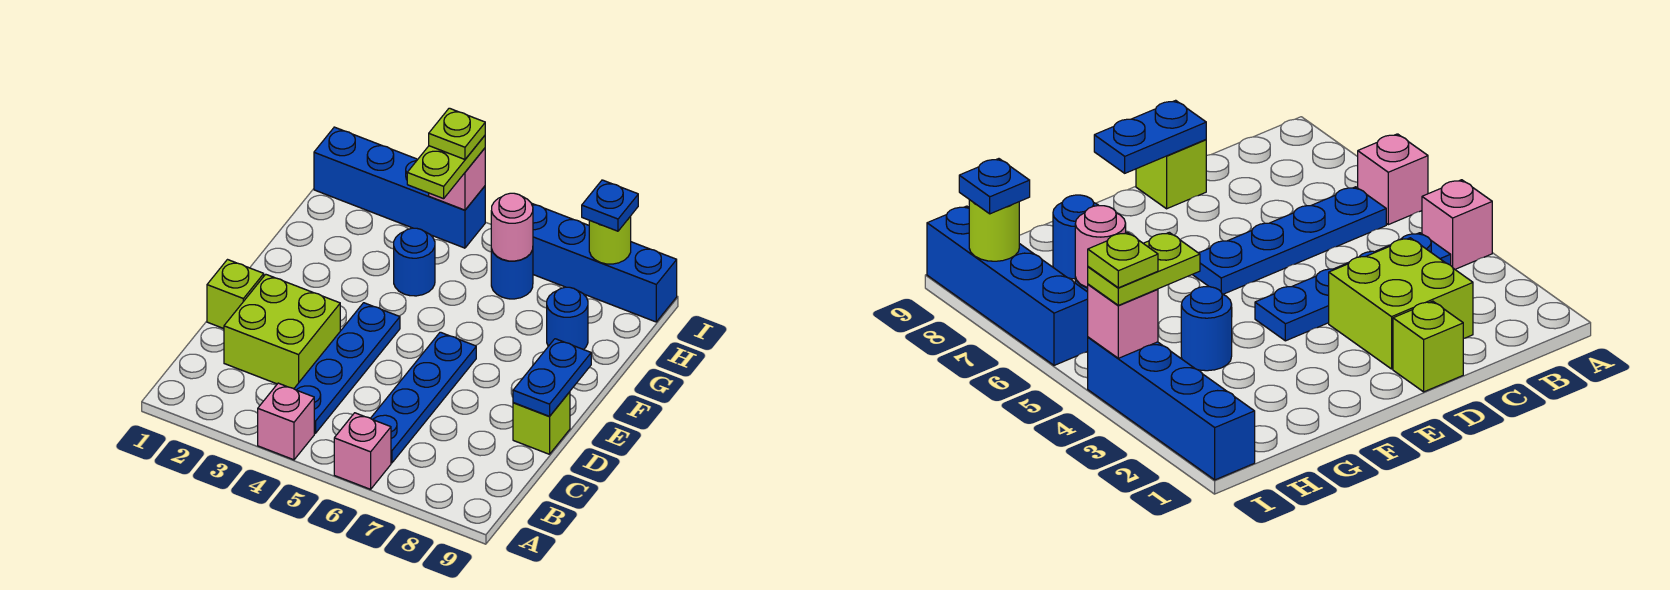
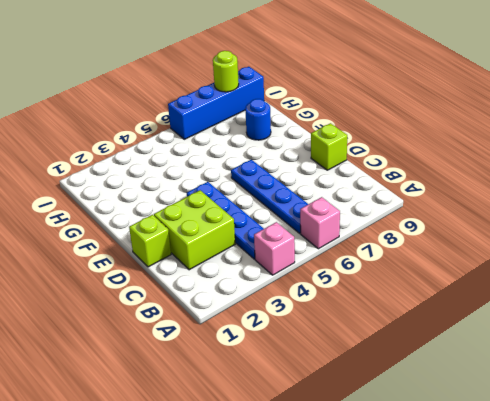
none -> blue 1x1 round brick [394,228,435,296]
none -> blue 1x1 round brick [491,249,533,299]
none -> blue 1x4 brick [314,127,485,248]

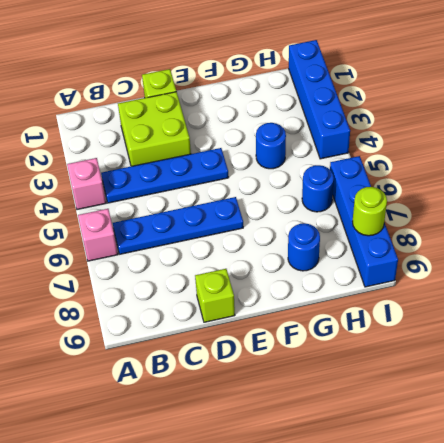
none -> blue 1x2 plate [513,339,591,416]
none -> pink 1x1 round brick [491,193,533,261]
none -> pink 1x1 brick [429,148,485,210]

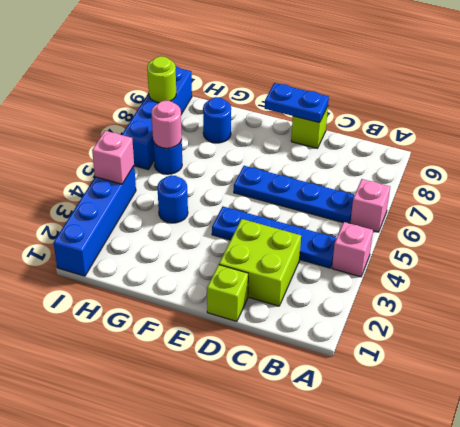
none -> lime 1x2 plate [407,136,485,199]
none -> blue 1x1 plate [582,180,638,231]
none -> lime 1x1 plate [429,108,485,159]

